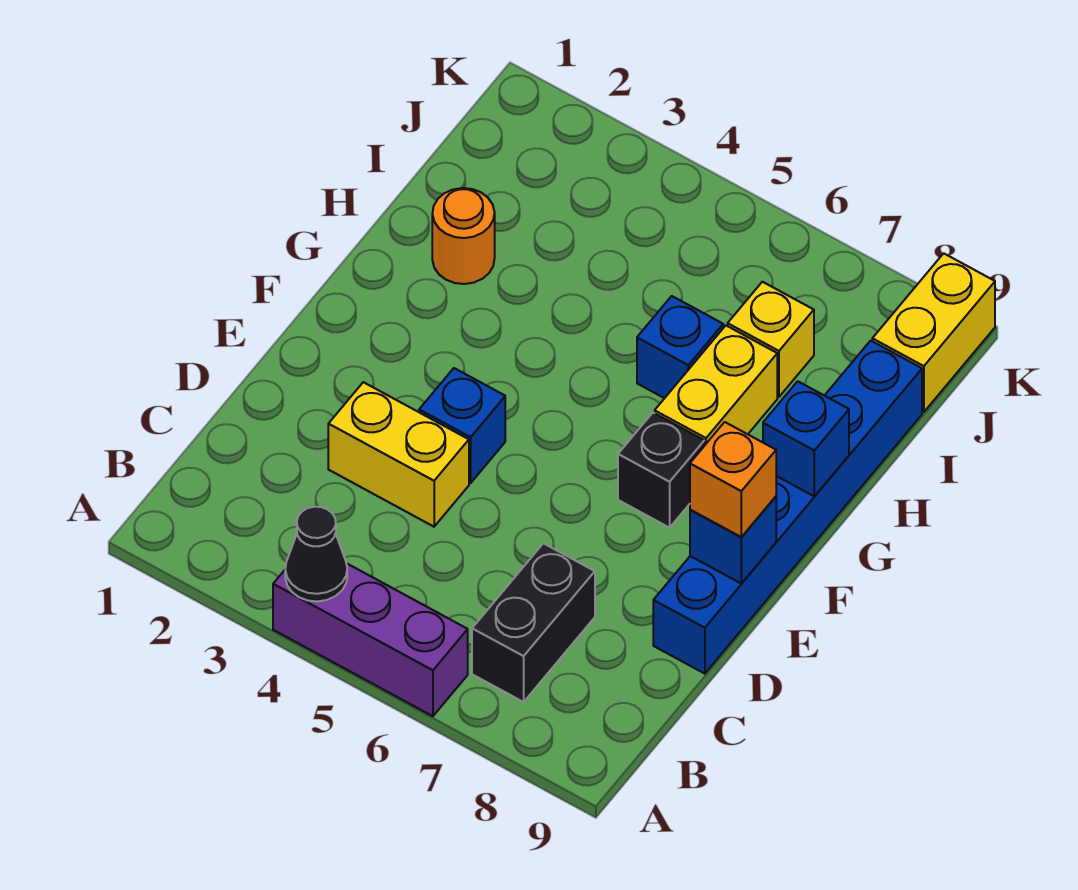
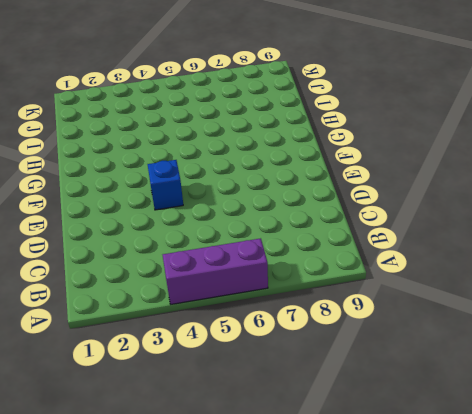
none -> black 1x2 brick [472,543,595,702]
none -> yellow 1x2 brick [328,382,469,527]
none -> blue 1x6 brick [653,341,922,674]

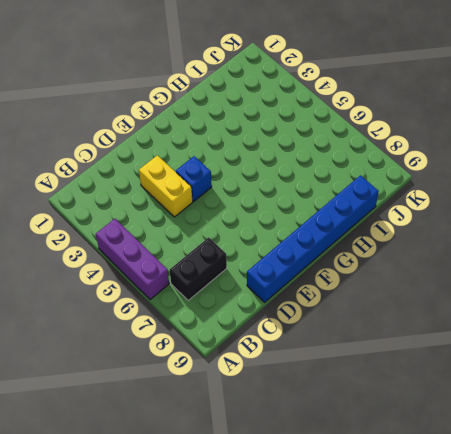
none -> black 1x1 brick [618,413,704,528]
none -> yellow 1x2 brick [655,326,777,446]
none -> orange 1x1 round brick [432,188,495,284]

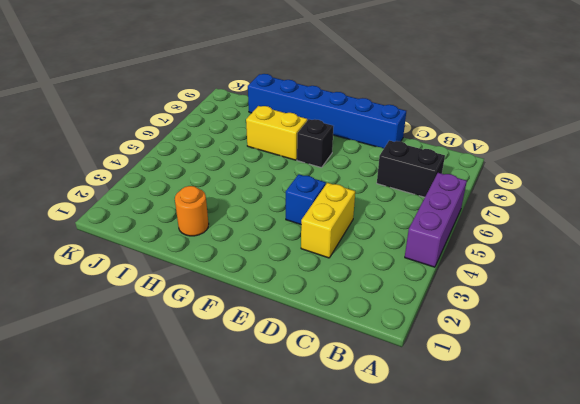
none -> blue 1x1 brick [637,296,723,398]
none -> yellow 1x1 brick [728,282,814,397]
none -> yellow 1x2 brick [872,253,995,412]

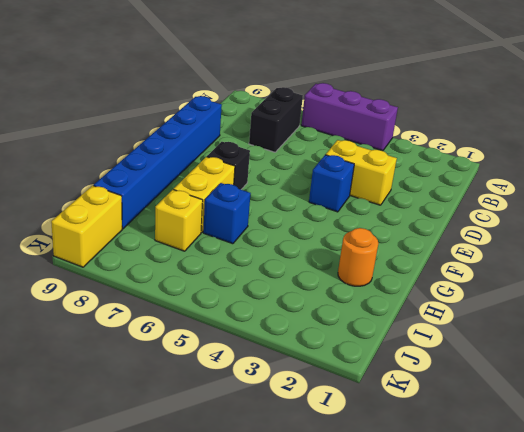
none -> black 1x1 cone [285,507,347,602]
none -> blue 1x1 brick [690,497,776,584]
none -> blue 1x1 brick [763,381,849,496]

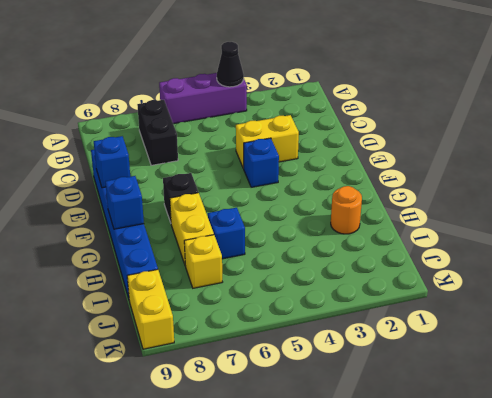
none -> orange 1x1 brick [690,422,776,537]

